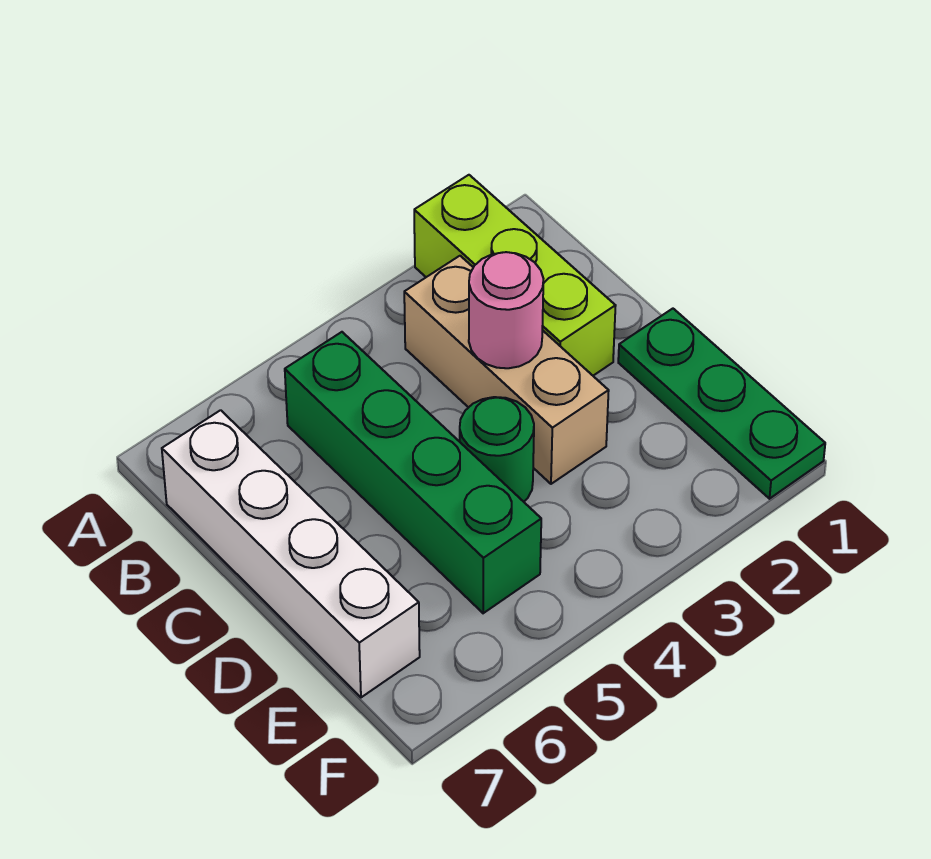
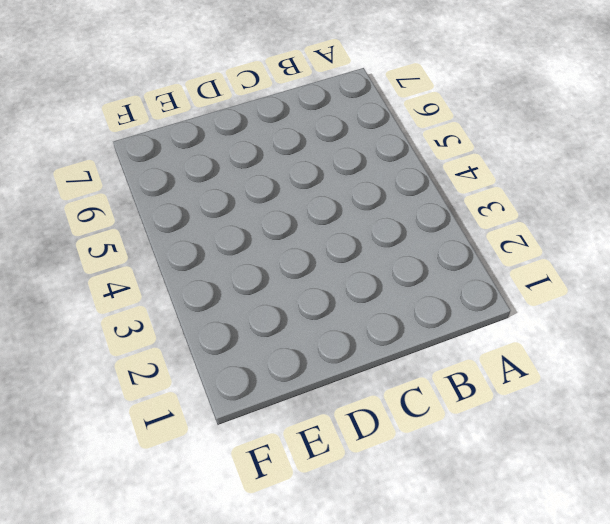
none -> lime 1x3 brick [414,175,616,376]
none -> tan 1x3 brick [404,256,609,484]

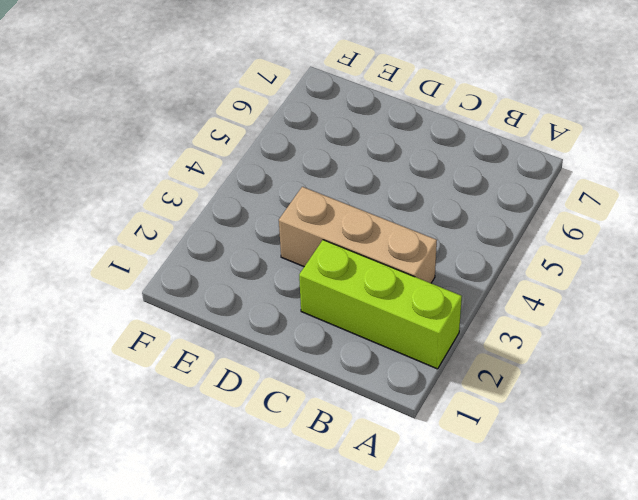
none -> green 1x4 brick [285,332,541,613]
none -> white 1x4 brick [162,410,420,697]

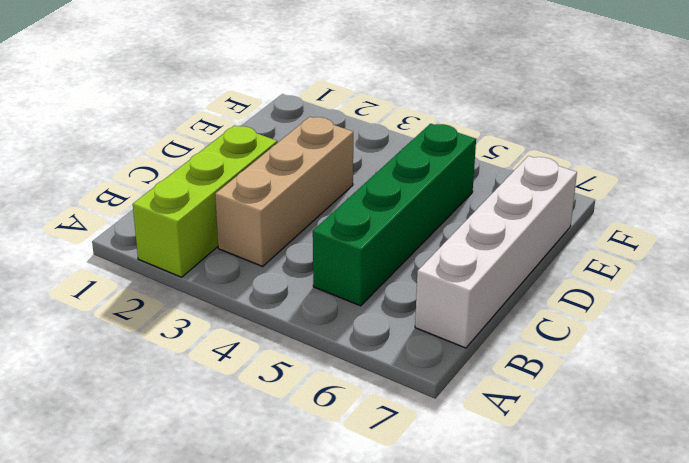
none -> green 1x3 plate [618,309,825,499]
none -> green 1x1 round brick [459,397,534,502]

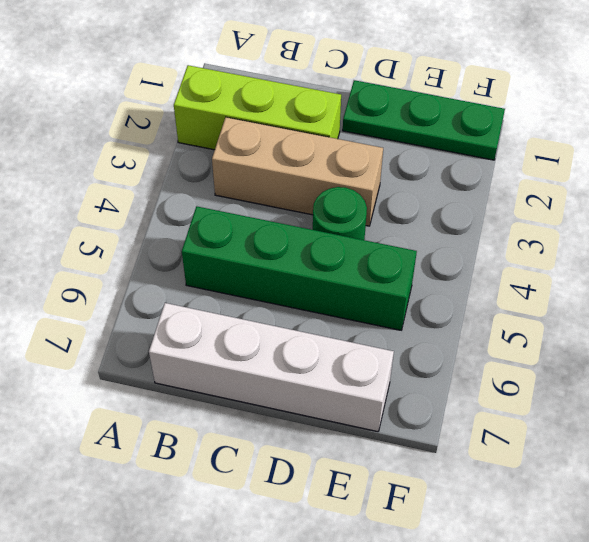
none -> pink 1x1 round brick [469,252,543,368]

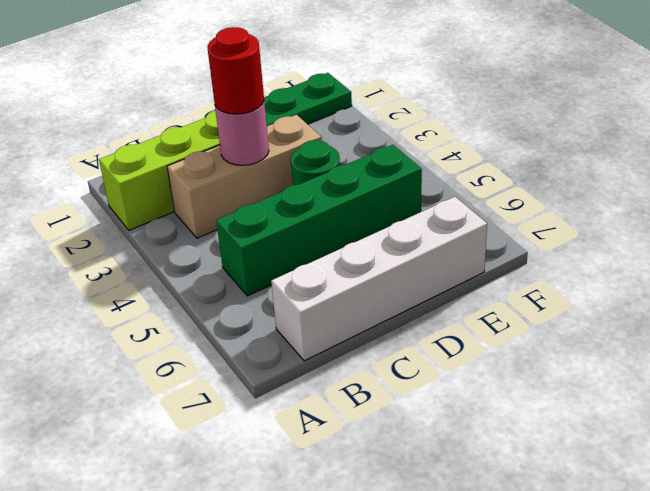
red 1x1 round brick [208,27,264,114] -> none

